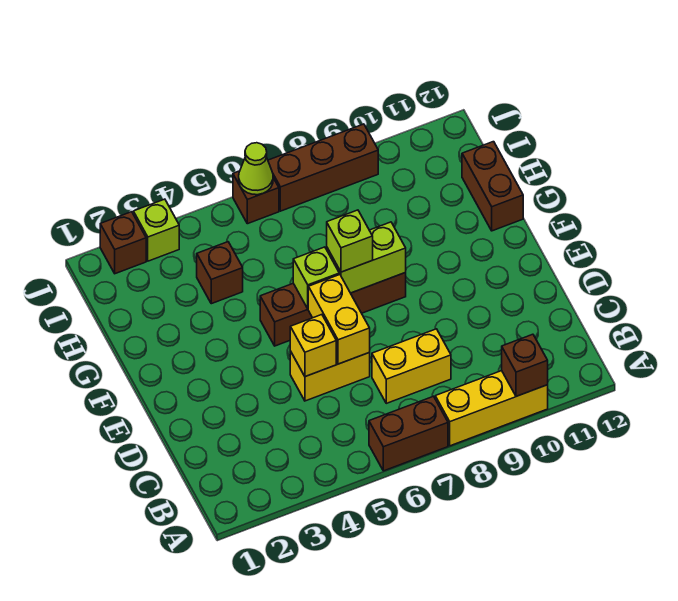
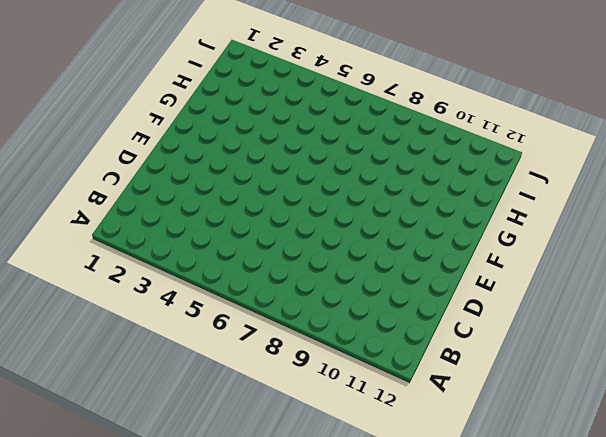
none -> brown 1x2 brick [369,396,448,471]
none -> yellow 1x3 brick [435,371,548,446]
none -> yellow 1x2 brick [372,329,451,403]

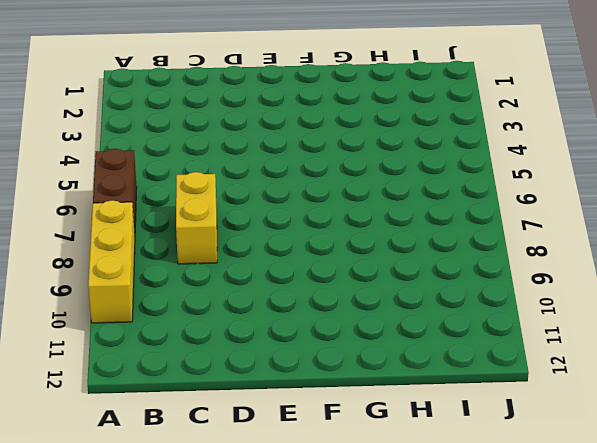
none -> yellow 1x2 brick [290,351,370,401]
none -> brown 1x4 brick [260,273,406,346]
none -> brown 1x2 brick [462,142,523,231]

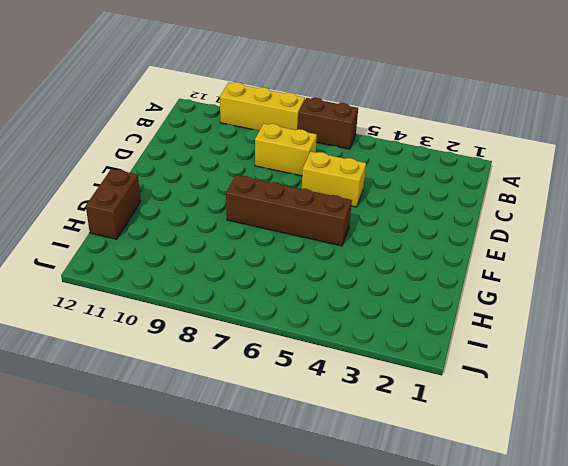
none -> brown 1x1 brick [197,242,243,304]
none -> brown 1x1 brick [100,212,146,274]
none -> lime 1x1 brick [133,199,179,261]

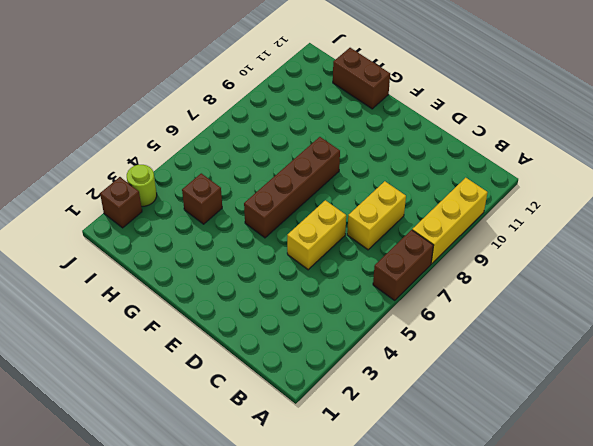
lime 1x1 round brick [127,165,157,206] -> lime 1x1 brick [133,199,179,261]
none -> brown 1x1 brick [233,171,279,224]
none -> brown 1x3 brick [268,124,378,211]
none -> brown 1x1 brick [502,334,548,396]

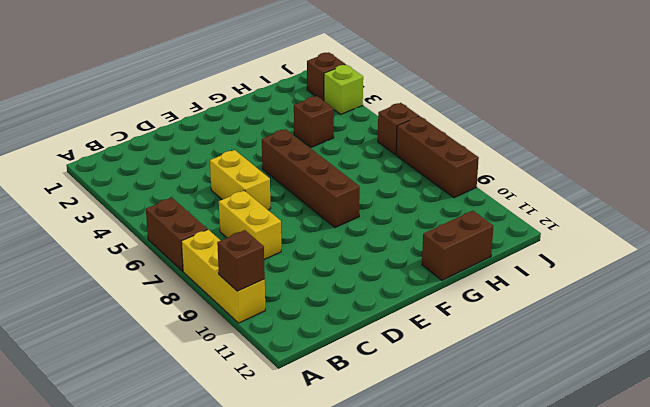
none -> yellow 1x1 brick [290,315,336,377]
none -> yellow 1x2 brick [308,274,370,364]
none -> lime 1x1 brick [293,247,339,308]

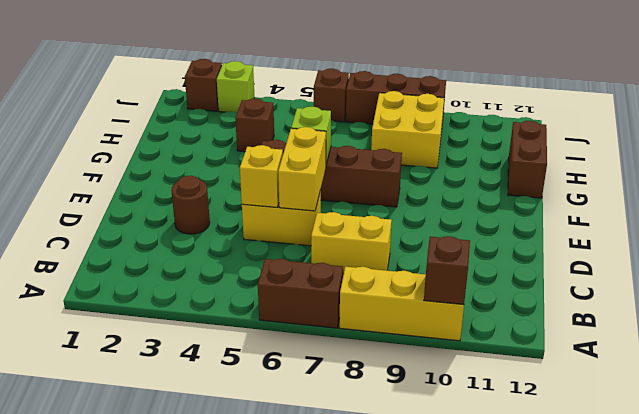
brown 1x1 round brick [171,176,210,234] -> none
yellow 2x2 brick [371,91,444,168] -> none
none -> lime 1x2 brick [327,222,406,293]
none -> lime 1x1 cone [239,143,273,195]
none -> lime 1x1 brick [327,210,373,272]

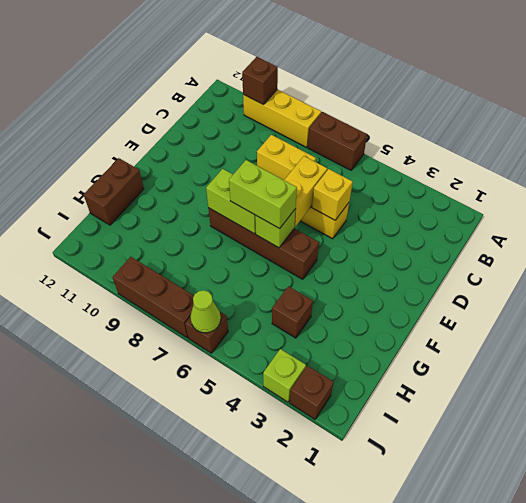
lime 1x2 brick [229,160,297,229] -> lime 1x1 brick [327,210,373,272]

